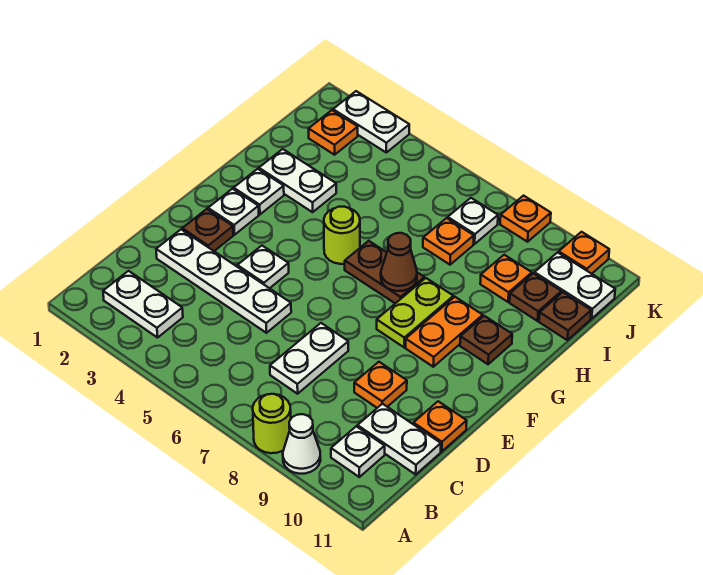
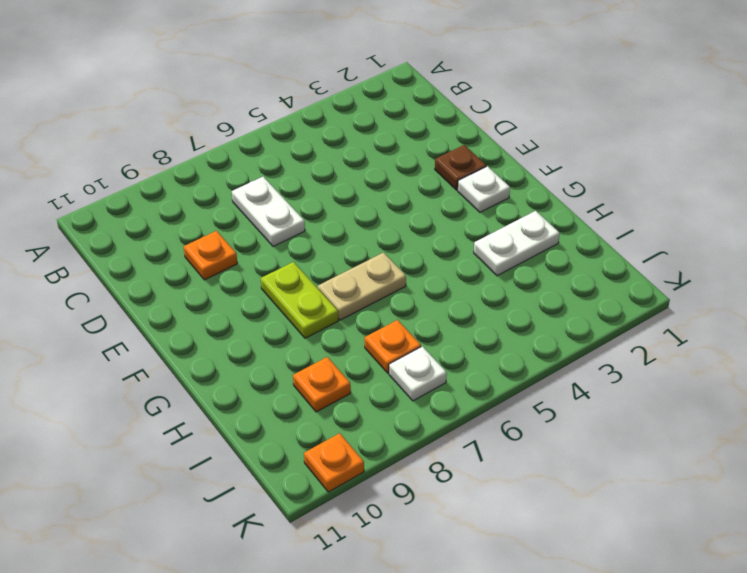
tan 1x2 plate [318,252,406,320] -> brown 1x2 plate [345,241,424,303]
none -> lime 1x1 round brick [253,394,291,453]
none -> white 1x1 cone [283,414,321,474]
none -> white 1x2 plate [103,271,183,338]
none -> white 1x1 plate [331,426,385,477]

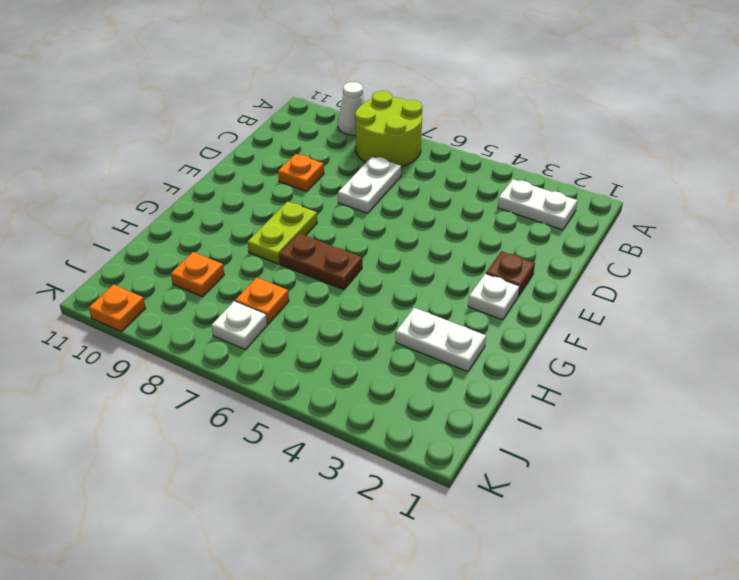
lime 2x2 round brick [355,91,422,167] -> lime 1x1 round brick [253,394,291,453]
none -> white 1x1 plate [331,426,385,477]
none -> white 1x2 plate [358,404,441,474]
none -> white 1x4 plate [156,230,291,333]
none -> orange 1x1 plate [413,401,467,451]

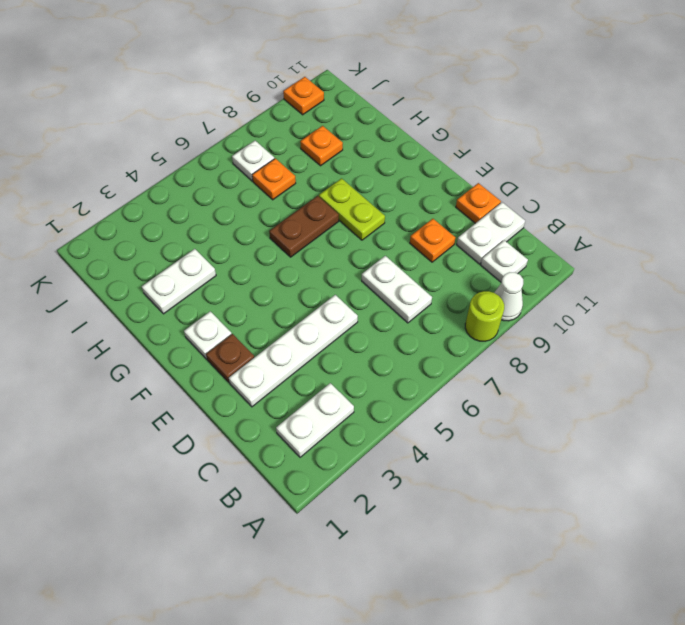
none -> white 1x1 plate [237,246,289,288]
none -> orange 1x2 plate [406,297,483,367]
none -> white 1x1 plate [234,169,284,214]
none -> lime 1x1 round brick [324,207,360,264]

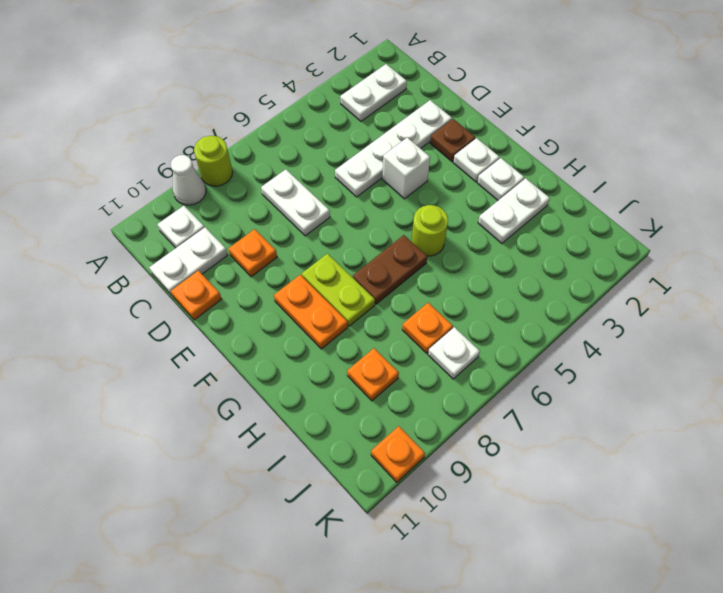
white 1x1 brick [382,138,430,199] -> white 1x1 plate [237,246,289,288]
none -> brown 1x1 plate [460,316,512,364]
none -> brown 1x1 plate [510,273,561,321]
none -> brown 1x1 plate [539,292,591,340]
none -> orange 1x1 plate [309,110,358,155]

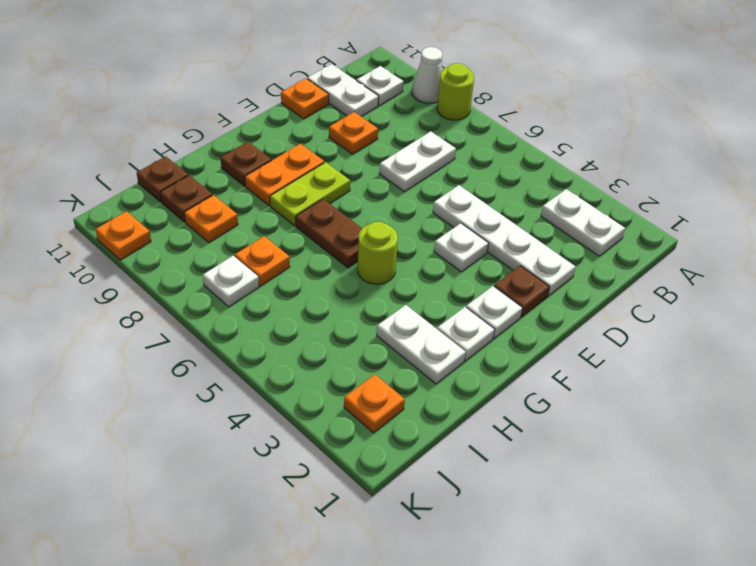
none -> white 1x2 plate [534,252,615,319]
none -> white 1x2 plate [333,91,409,152]
none -> orange 1x1 plate [500,196,551,242]
none -> brown 1x1 cone [381,233,417,291]

